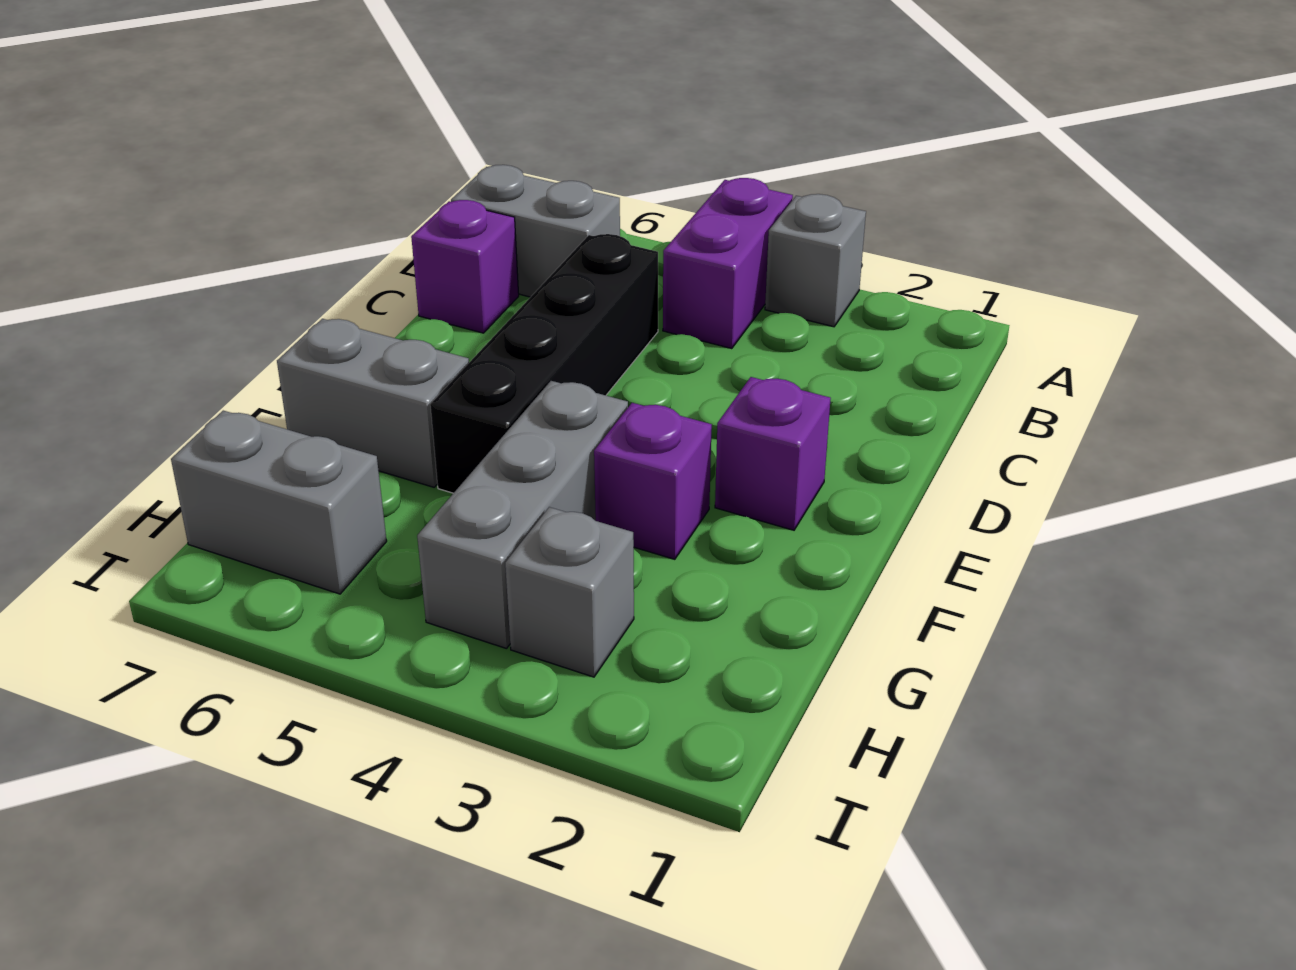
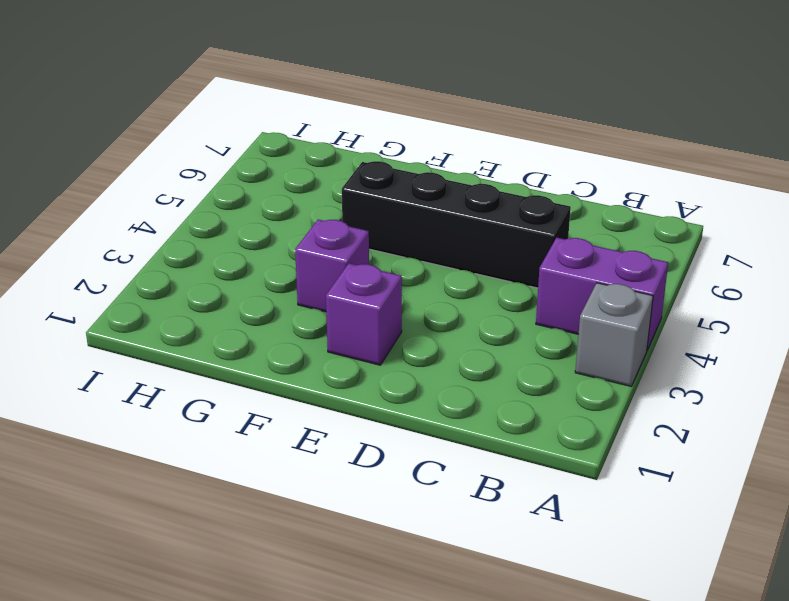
none -> grey 1x2 brick [451,165,620,297]
none -> purple 1x1 brick [411,200,519,333]

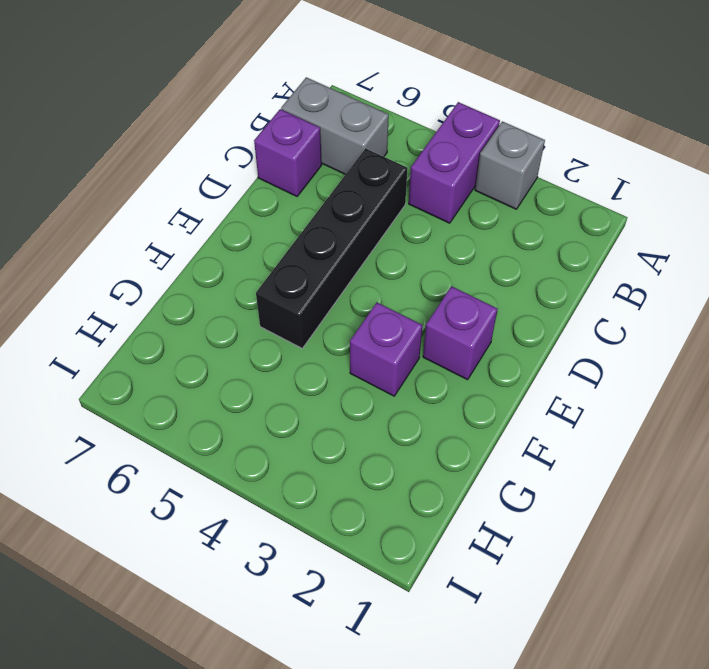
none -> grey 1x3 brick [417,381,628,649]
none -> grey 1x2 brick [277,319,469,487]

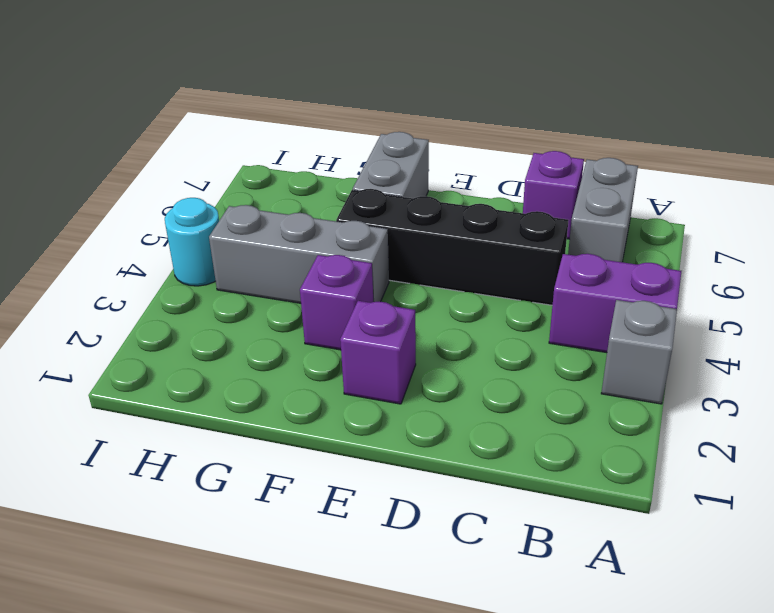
cyan 1x1 round brick [165,198,219,286] -> none
none -> grey 1x1 brick [505,507,634,677]
none -> grey 1x2 brick [171,411,387,594]

